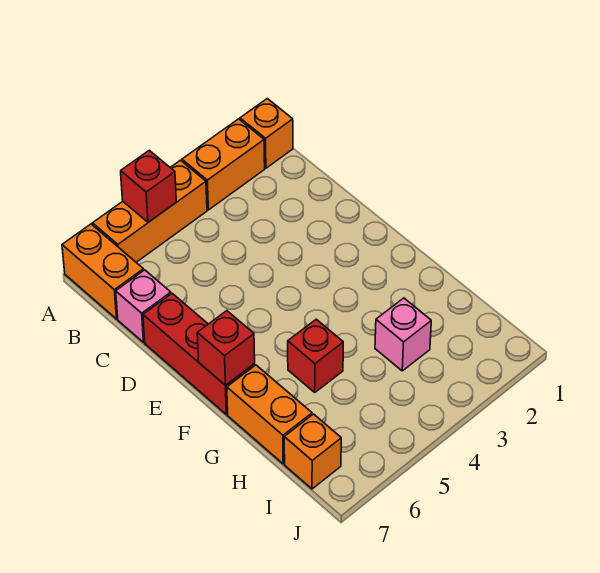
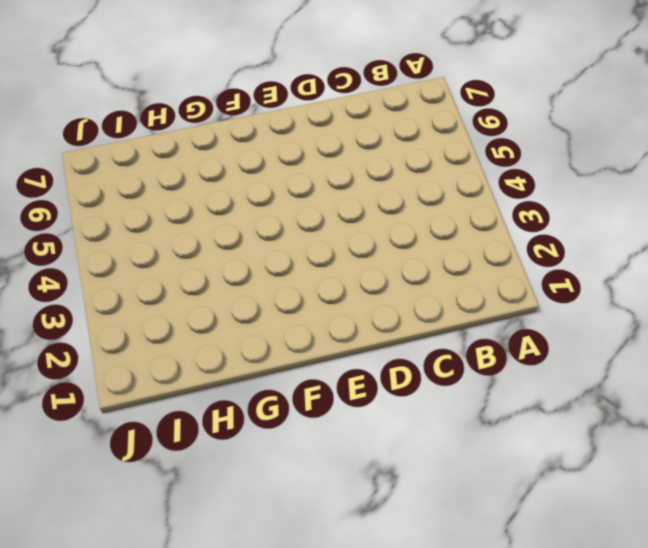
none -> orange 1x1 brick [240,99,293,168]
none -> orange 1x2 brick [182,119,265,210]
none -> orange 1x3 brick [93,160,207,262]

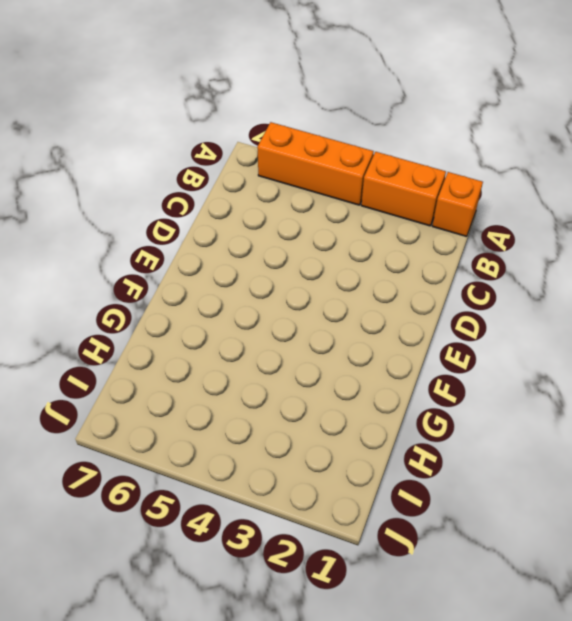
none -> orange 1x2 brick [62,224,144,319]
none -> pink 1x1 brick [116,270,171,342]
none -> red 1x3 brick [143,294,255,414]

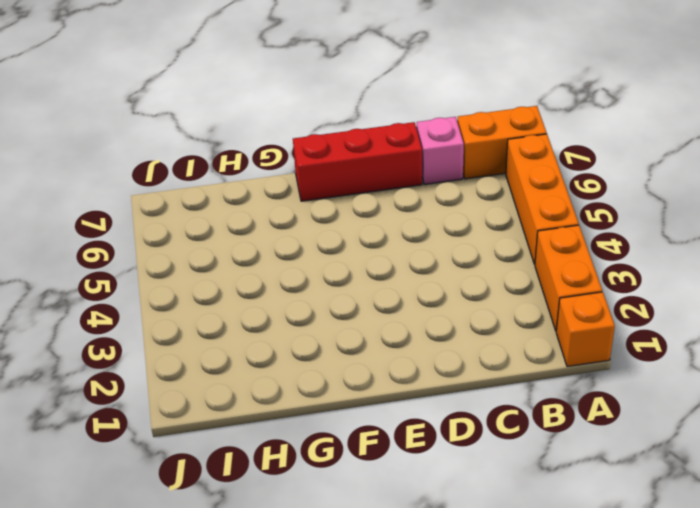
none -> red 1x1 brick [288,319,343,392]
none -> orange 1x2 brick [227,365,312,464]
none -> pink 1x1 brick [375,298,431,371]

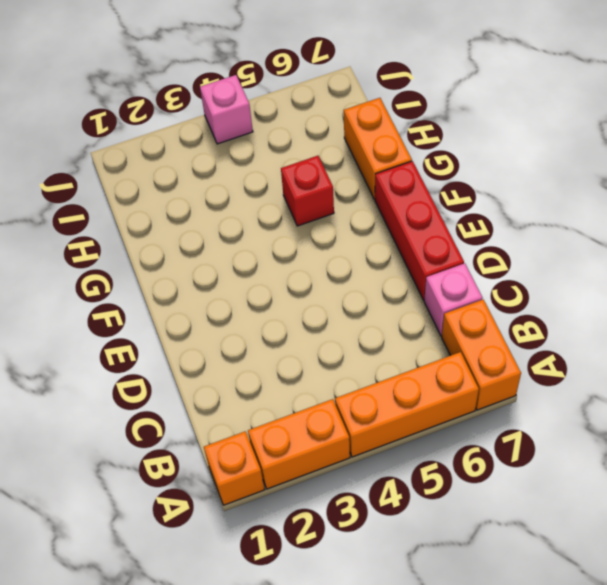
pink 1x1 brick [200,75,253,144] -> pink 1x1 brick moved to [375,298,431,371]
none -> orange 1x1 brick [284,414,341,489]
none -> red 1x1 brick [121,150,176,222]
none -> red 1x1 brick [197,311,255,385]

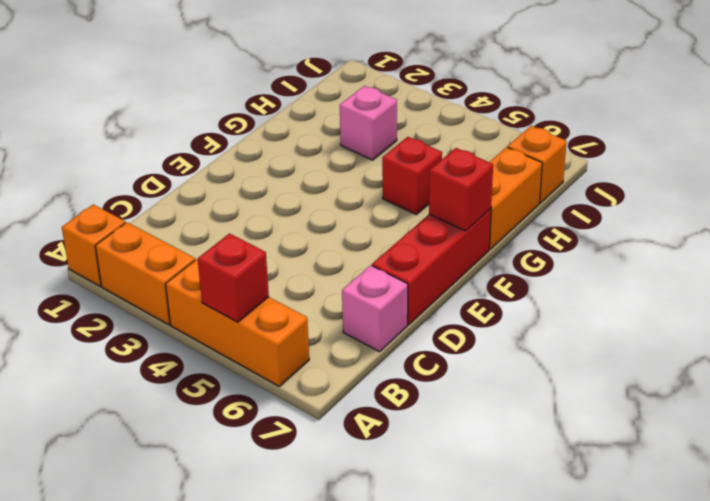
none -> orange 1x2 brick [62,224,144,319]

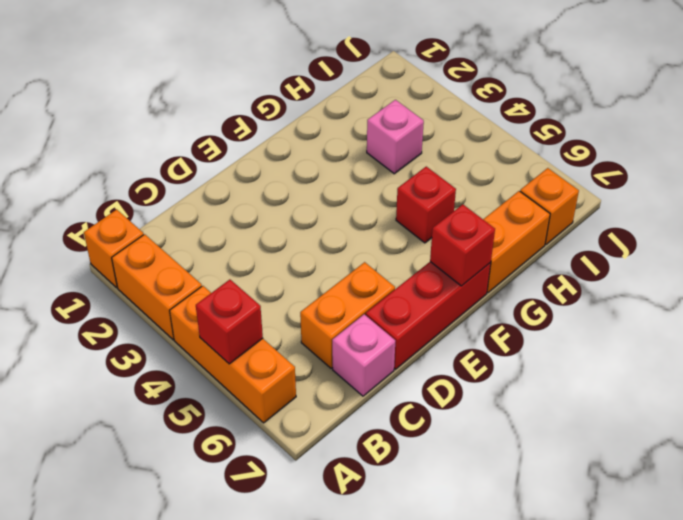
orange 1x2 brick [300,262,395,368] -> orange 1x2 brick moved to [62,224,144,319]

